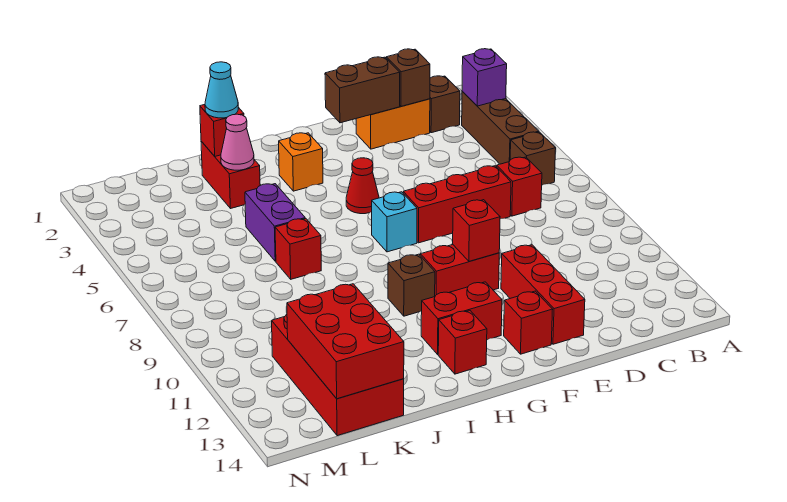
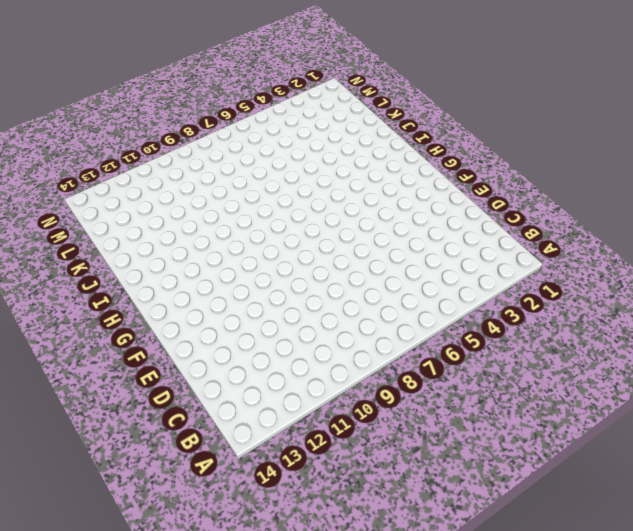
none -> brown 1x3 brick [462,92,539,164]
none -> brown 1x1 brick [510,132,556,185]
none -> brown 1x1 brick [430,76,460,133]

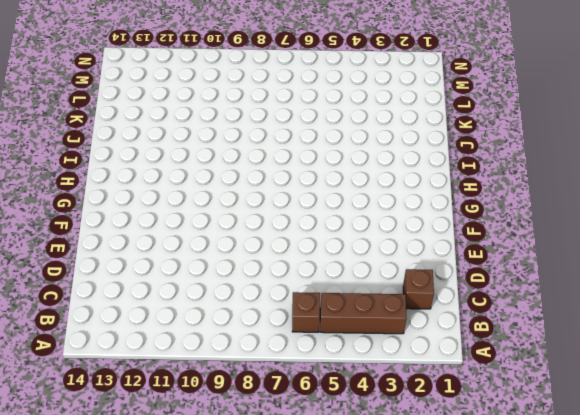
none -> red 1x1 brick [497,157,542,216]
none -> orange 1x2 brick [356,99,430,149]
none -> red 1x3 brick [403,166,511,243]

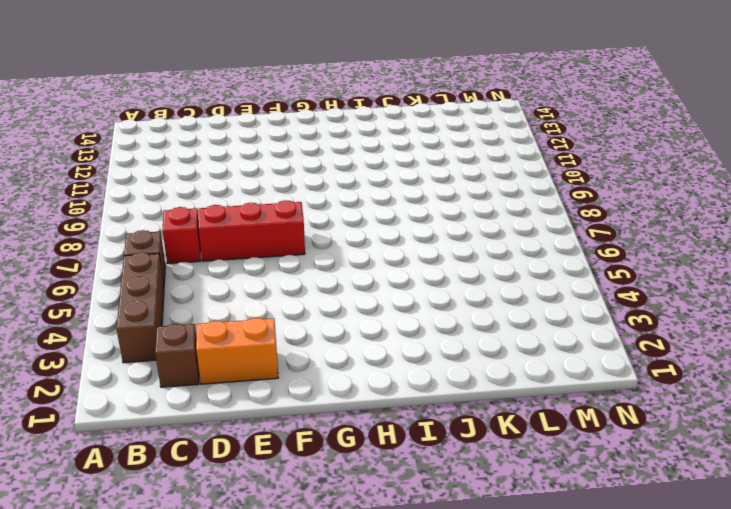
none -> red 1x3 brick [501,245,585,344]
none -> red 1x2 brick [420,245,499,296]
none -> red 1x1 brick [504,291,553,354]

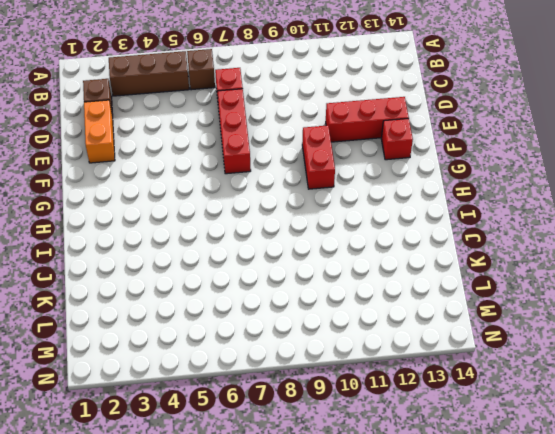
none -> red 1x1 cone [346,158,379,214]
none -> cyan 1x1 brick [372,192,417,252]
none -> red 1x2 brick [421,282,502,354]

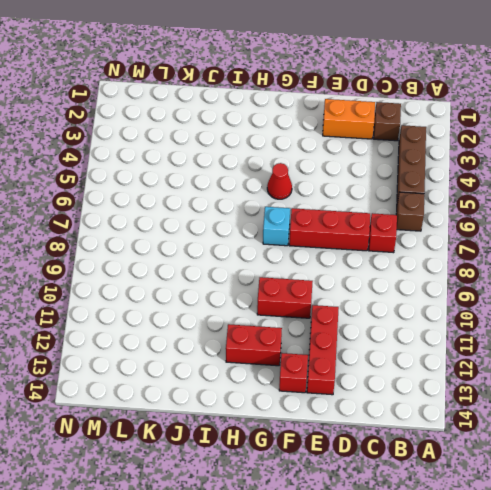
none -> orange 1x1 brick [279,133,323,191]
none -> brown 1x1 brick [388,254,435,316]
none -> red 1x1 brick [438,311,487,374]

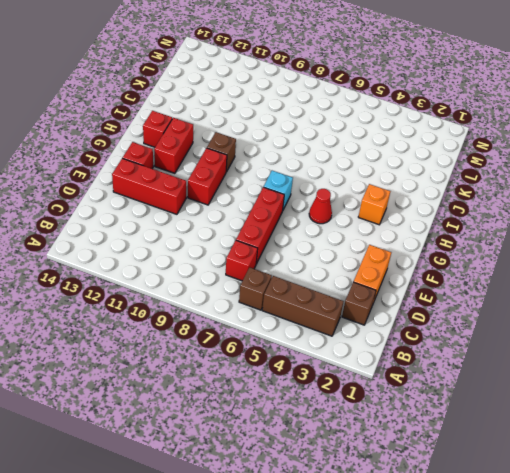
none -> red 1x2 brick [201,141,260,209]
none -> purple 1x2 brick [245,184,305,261]
none -> red 1x1 brick [275,219,321,279]

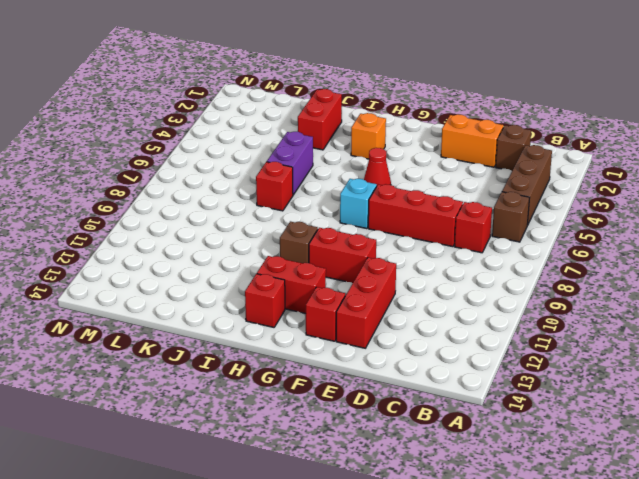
none -> red 2x4 brick [272,315,404,436]
none -> purple 1x1 brick [462,49,507,106]
none -> brown 1x1 brick [386,49,430,106]

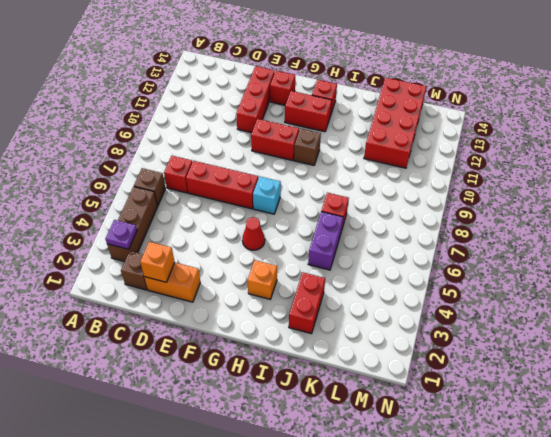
purple 1x1 plate [105,220,137,249] -> purple 1x1 brick [462,49,507,106]
orange 1x1 brick [140,242,175,282] -> brown 1x1 brick [386,49,430,106]
none -> brown 1x2 brick [325,57,400,123]
none -> red 1x1 brick [453,200,500,261]
none -> red 1x1 brick [200,105,244,156]

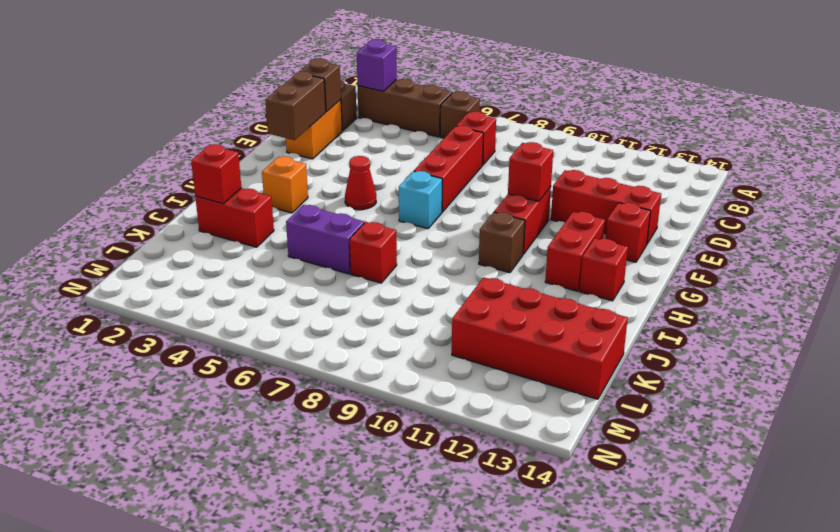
none -> pink 1x1 cone [221,114,254,170]
none -> red 2x3 brick [287,284,404,399]
none -> cyan 1x1 cone [205,62,238,118]

